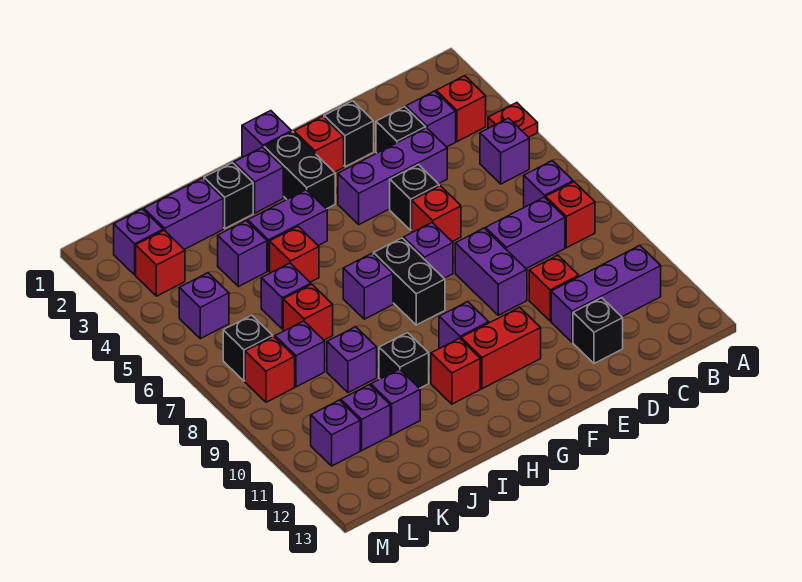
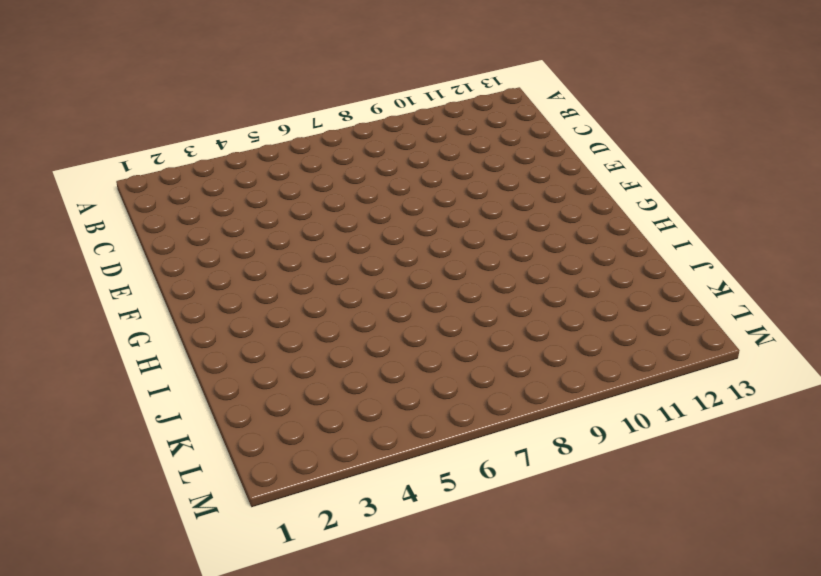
none -> red 1x1 plate [488,103,538,137]
none -> red 1x1 brick [436,76,486,142]
none -> purple 1x1 brick [480,118,529,184]
none -> purple 1x1 brick [524,161,573,207]

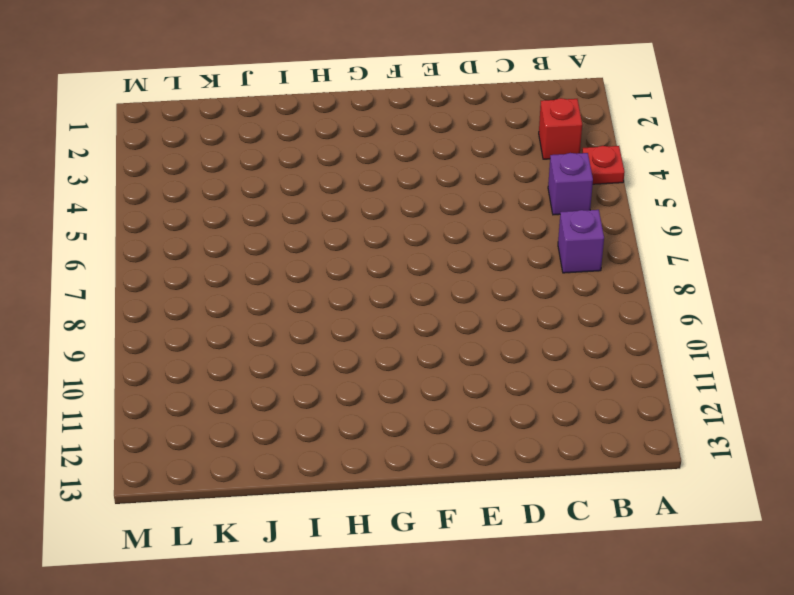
none -> red 1x1 brick [546,182,595,248]
none -> purple 1x3 brick [551,245,661,342]
none -> purple 1x1 brick [406,91,456,147]
none -> purple 1x2 brick [486,197,565,268]

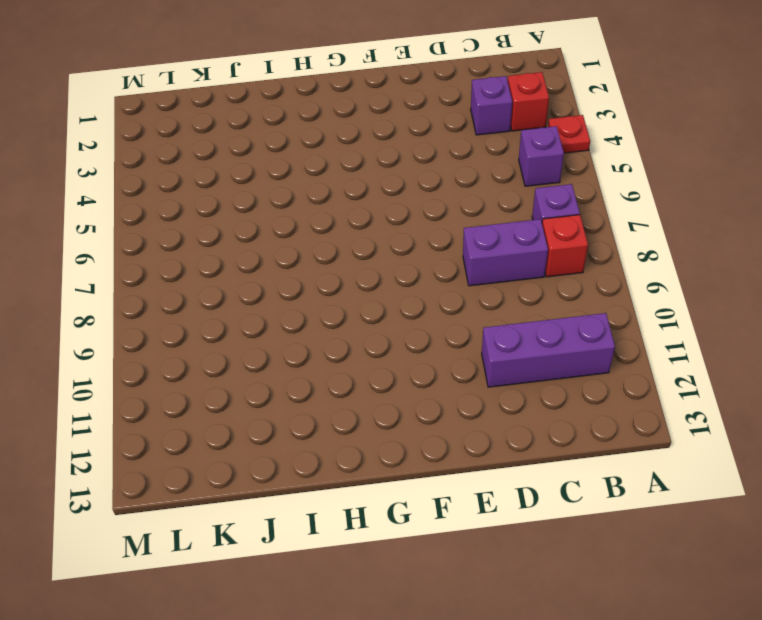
none -> black 1x1 brick [376,107,426,153]
none -> purple 1x3 brick [338,128,447,224]
none -> red 1x1 brick [529,255,579,321]
none -> black 1x1 brick [573,298,623,363]

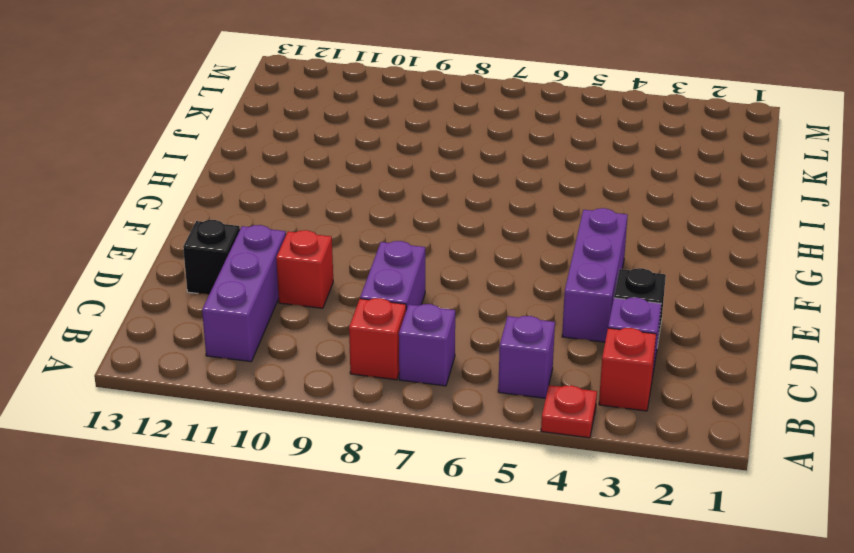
none -> black 1x1 brick [324,101,374,167]
none -> black 1x1 brick [390,165,439,230]
none -> red 1x1 brick [412,186,461,242]
none -> purple 1x2 brick [455,228,527,315]

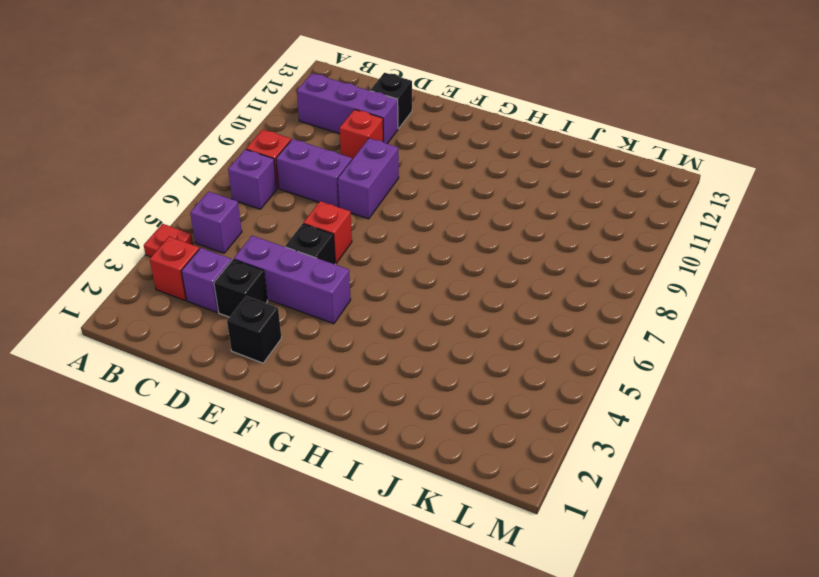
none -> red 1x1 brick [294,116,344,172]
none -> purple 1x1 brick [404,223,453,278]
none -> red 1x2 brick [461,307,541,389]
none -> purple 1x1 brick [242,111,292,157]

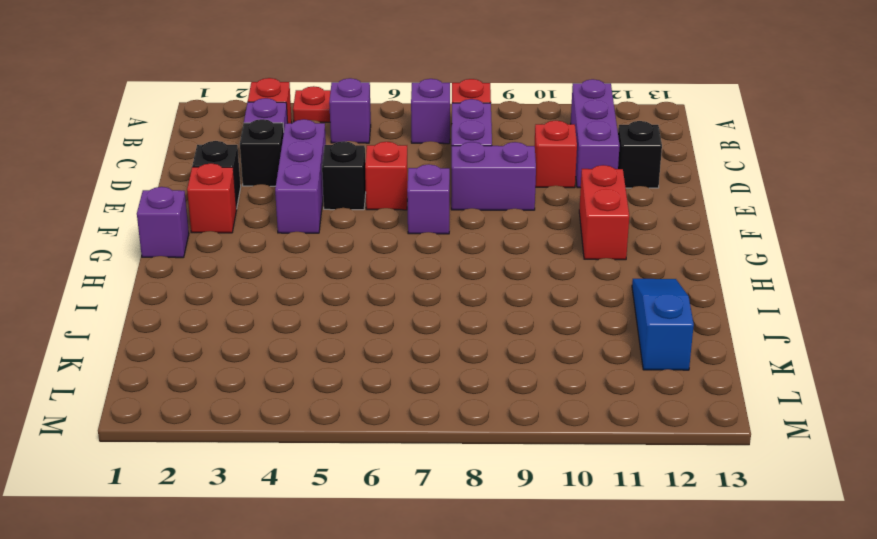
blue 1x3 slope [632,279,694,370] -> none
none -> black 1x2 brick [264,132,335,209]
none -> black 1x2 brick [373,238,445,325]
none -> purple 1x1 brick [439,302,489,348]
none -> purple 1x1 brick [234,147,283,213]

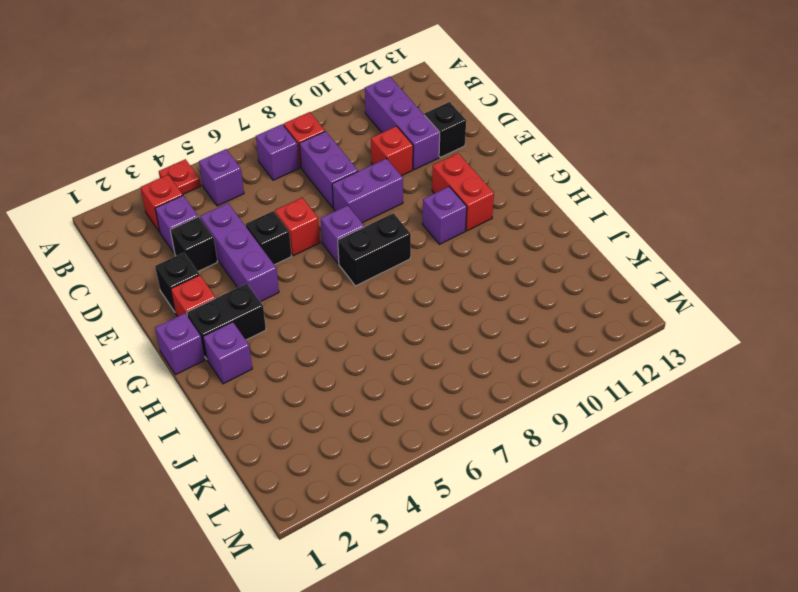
none -> purple 1x2 brick [248,190,327,271]
none -> purple 1x1 brick [343,253,393,319]
none -> red 1x1 brick [431,338,480,404]
none -> black 1x1 brick [204,163,253,228]

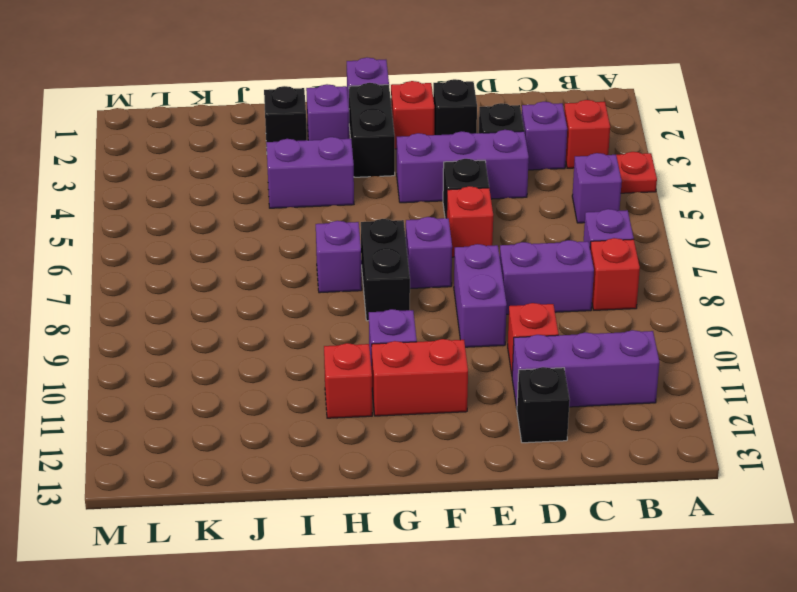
none -> red 1x1 brick [270,227,319,282]
none -> black 1x1 brick [379,333,429,389]
none -> purple 1x2 brick [144,178,223,249]
none -> purple 1x1 brick [218,221,267,287]

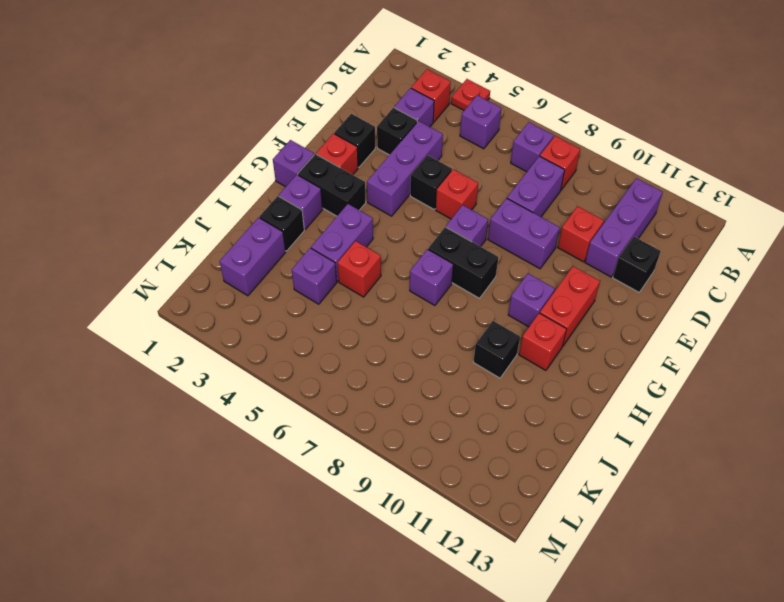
none -> purple 1x1 brick [261,263,311,329]
none -> red 1x1 brick [283,284,333,340]
none -> purple 1x1 brick [327,327,377,393]
none -> purple 1x1 brick [371,369,420,435]

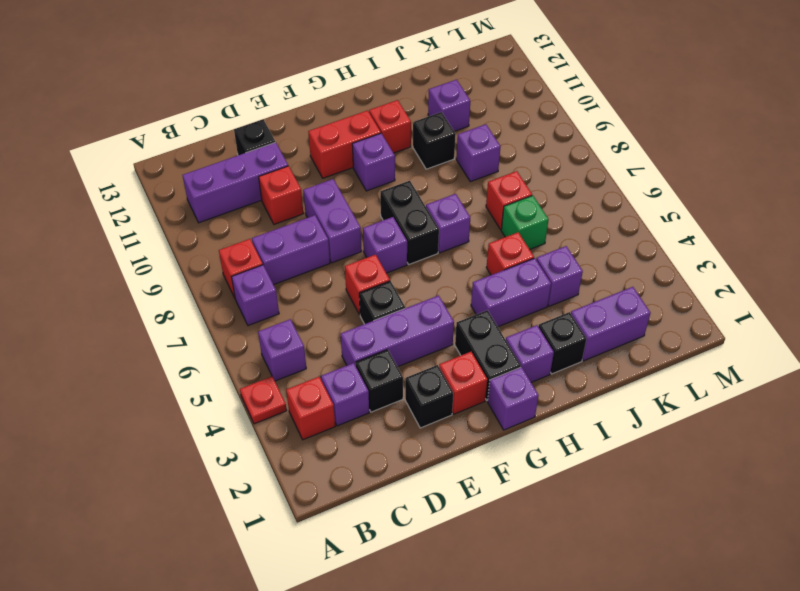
green 1x1 brick [501,196,549,249] -> purple 1x1 brick [261,263,311,329]
none -> purple 1x1 brick [275,321,325,387]
none -> purple 1x1 brick [341,385,390,450]
none -> purple 1x1 brick [114,209,163,275]
none -> red 1x1 brick [136,230,185,296]

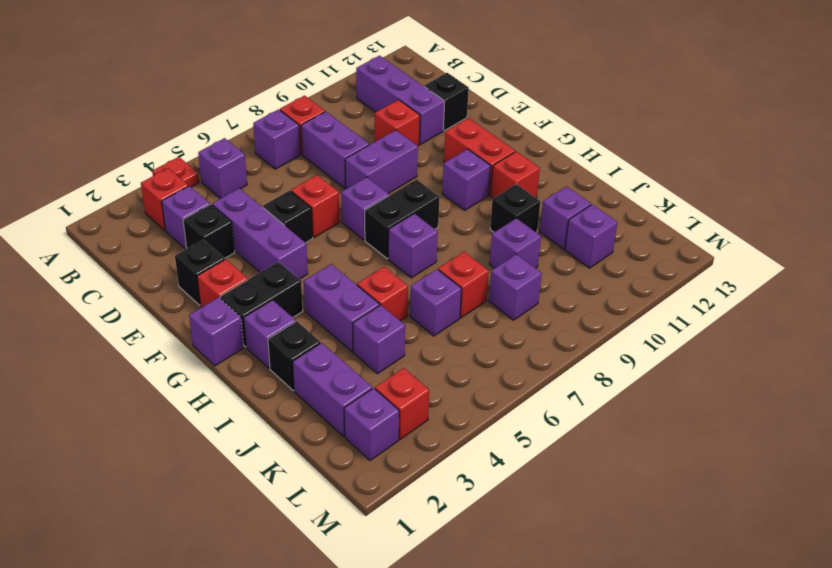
none -> purple 1x1 brick [179,273,229,339]
none -> black 1x1 brick [223,315,273,381]
none -> red 1x1 brick [245,336,295,402]
none -> purple 1x1 brick [311,400,360,466]

